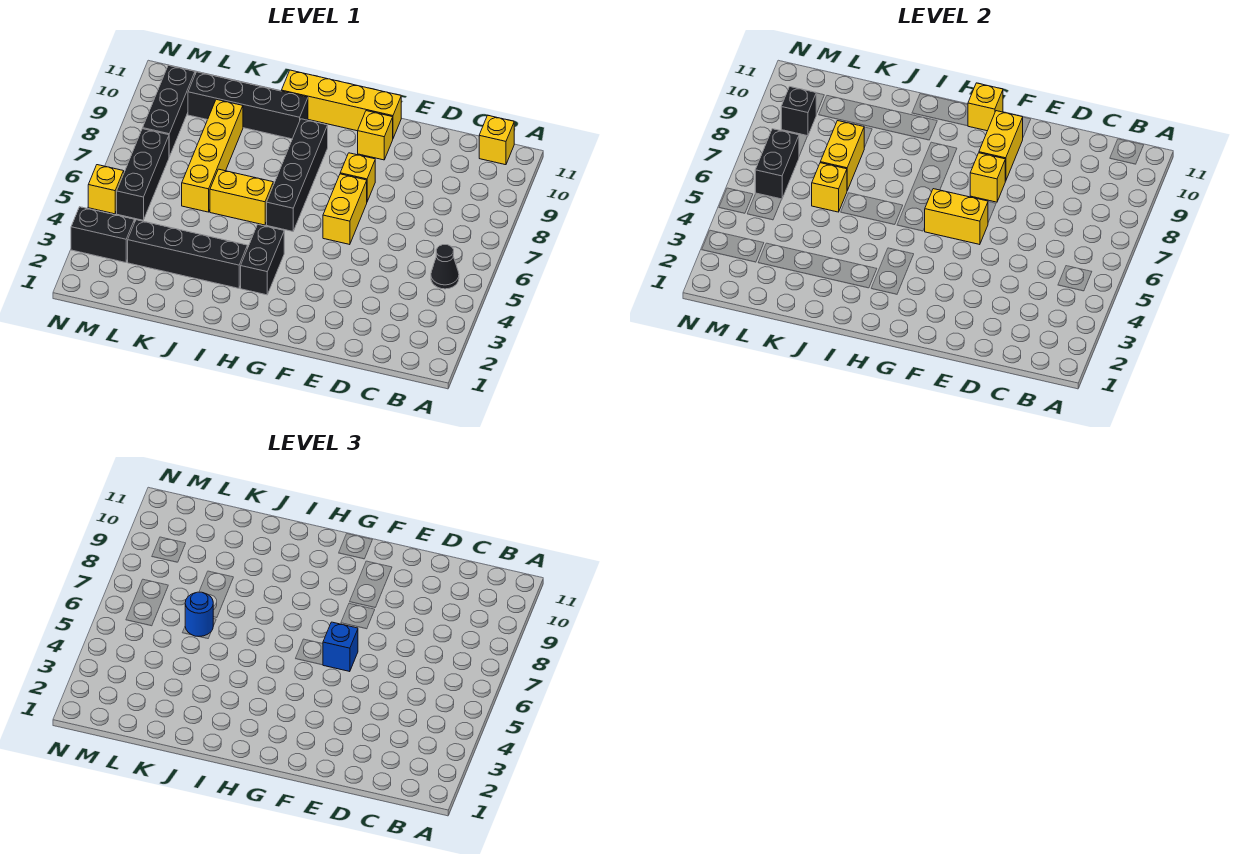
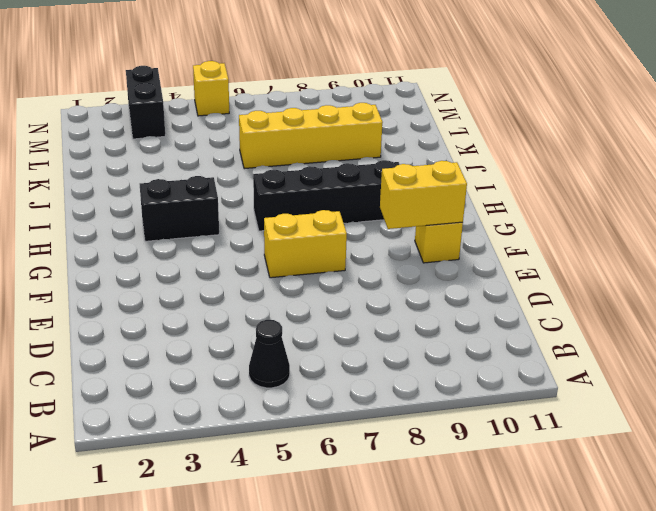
none -> yellow 1x1 brick [479,116,514,165]
none -> yellow 1x1 brick [340,153,375,201]
none -> yellow 1x4 brick [281,70,401,138]

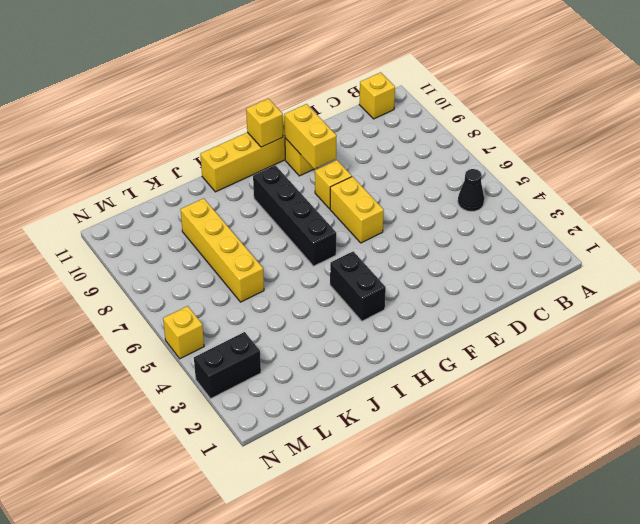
none -> black 1x4 brick [128,220,247,288]
none -> yellow 1x2 brick [210,169,273,225]
none -> black 1x4 brick [188,72,308,139]

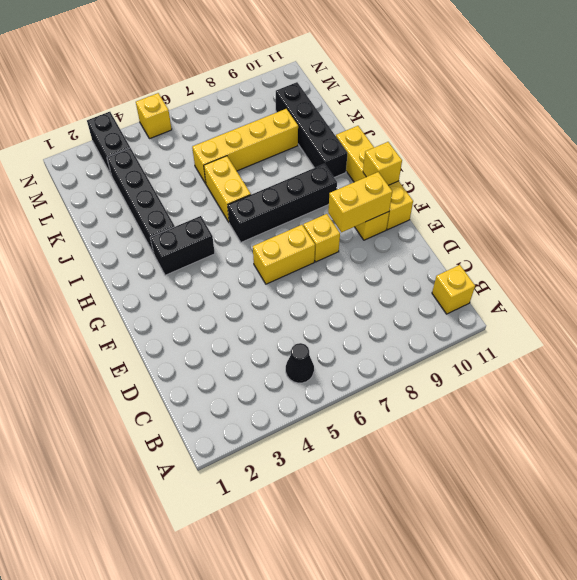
none -> black 1x3 brick [117,129,169,220]
none -> black 1x3 brick [143,65,195,157]
none -> yellow 1x2 brick [925,189,988,245]

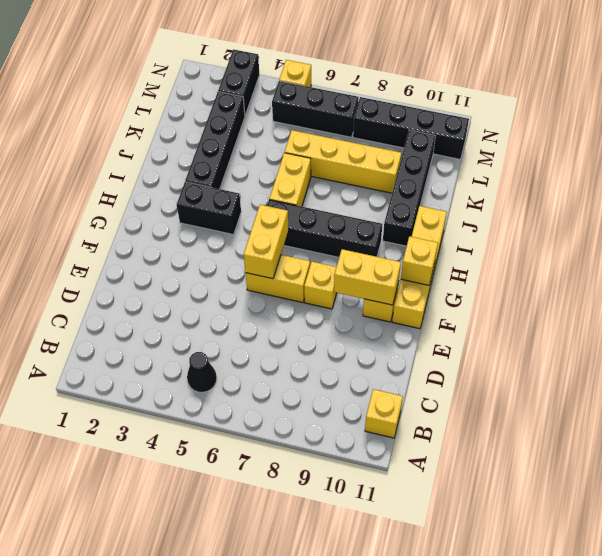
black 1x4 brick [353,97,469,159] -> black 1x3 brick [143,65,195,157]
none -> yellow 1x1 brick [970,153,1005,202]
none -> yellow 1x1 brick [812,163,847,212]
none -> yellow 1x2 brick [820,121,864,190]

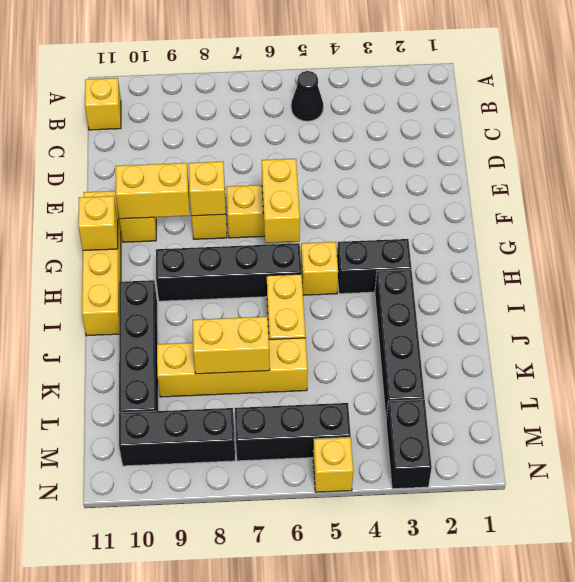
yellow 1x1 brick [301,242,338,295] -> yellow 1x1 brick moved to [812,163,847,212]
none -> black 1x2 brick [755,129,799,199]
none -> black 1x1 brick [781,87,816,136]
none -> blue 1x1 brick [323,622,358,672]

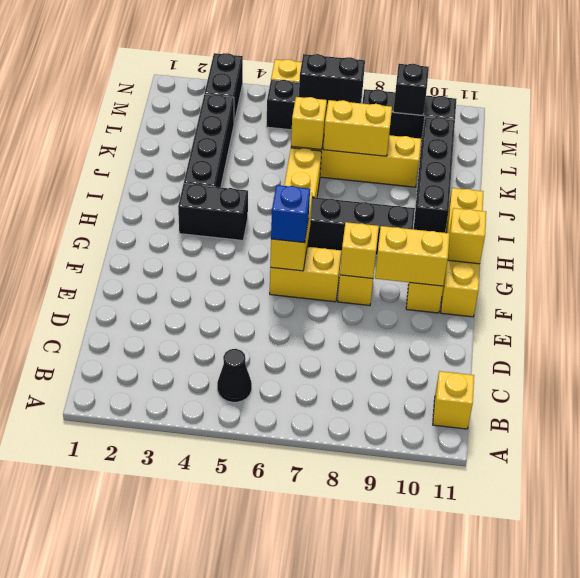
none -> blue 1x1 round brick [185,592,213,637]

